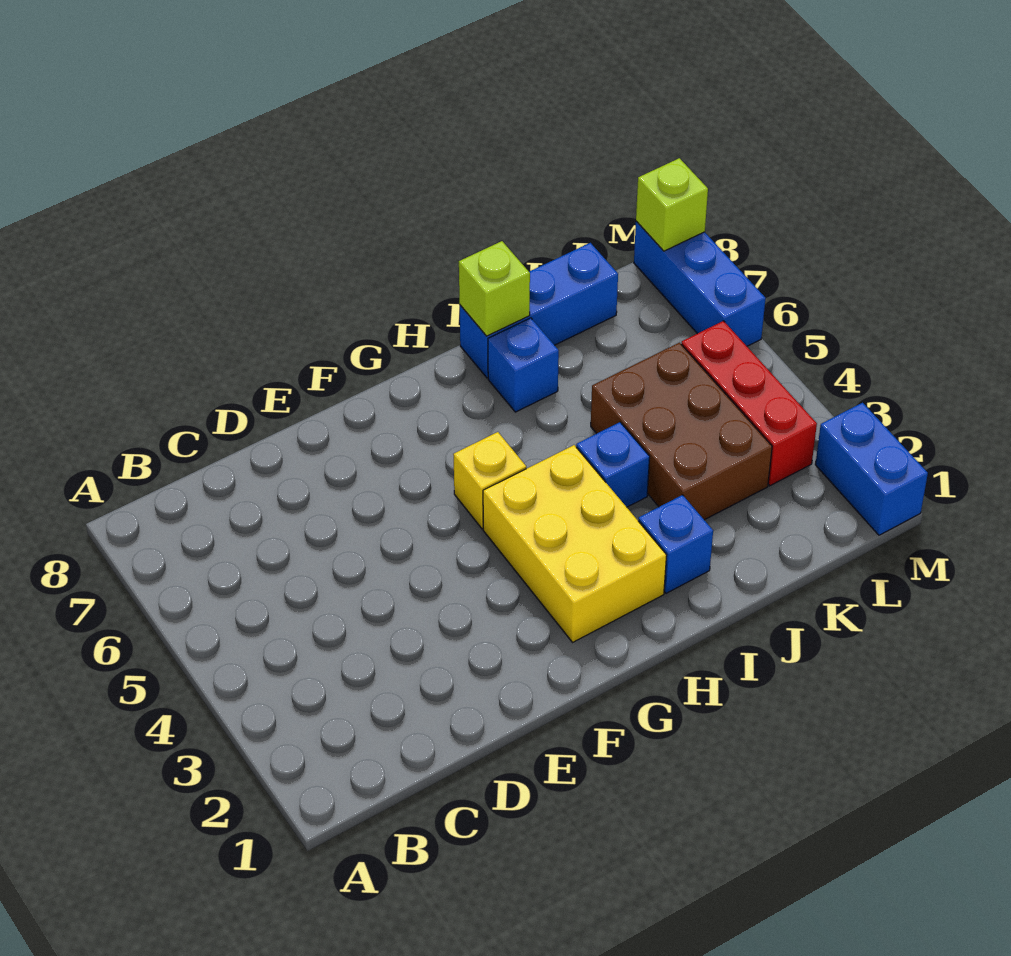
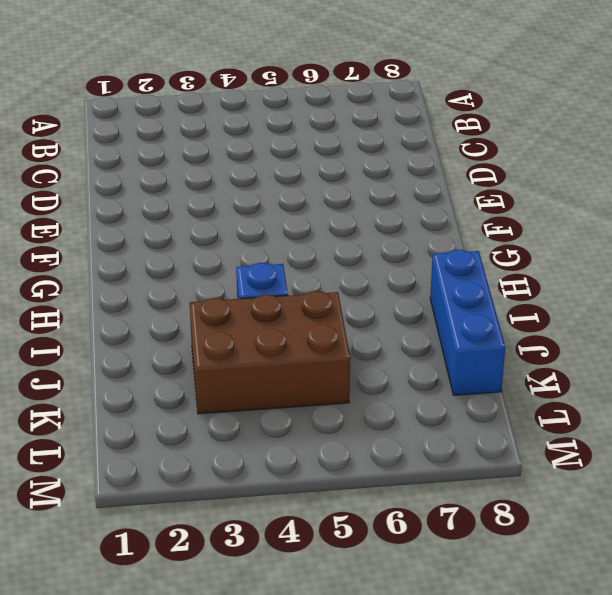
none -> yellow 2x3 brick [483,445,667,642]
none -> yellow 1x1 brick [453,432,526,529]
none -> blue 1x1 brick [638,495,713,593]

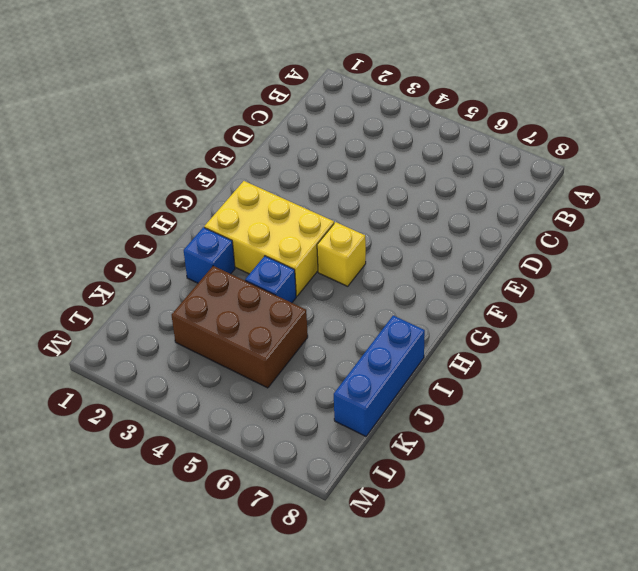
none -> blue 1x1 brick [488,318,559,412]
none -> red 1x3 brick [681,321,817,486]
none -> blue 1x2 brick [815,403,928,535]

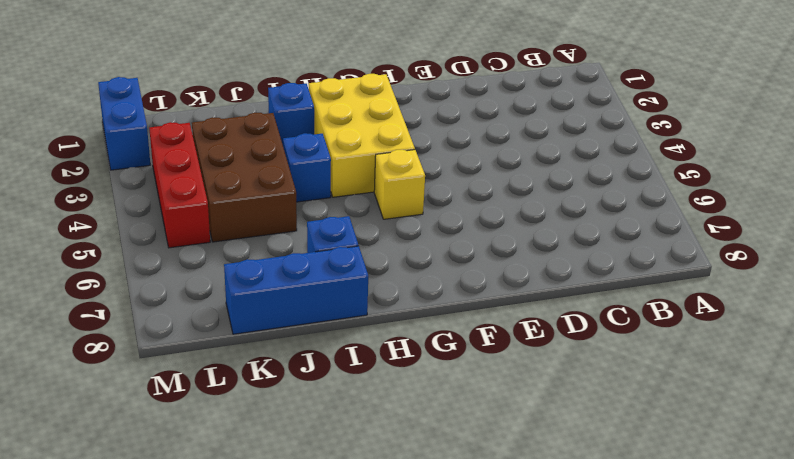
none -> blue 1x3 brick [634,221,766,346]
none -> lime 1x1 brick [459,241,530,336]
none -> lime 1x1 brick [636,158,708,251]

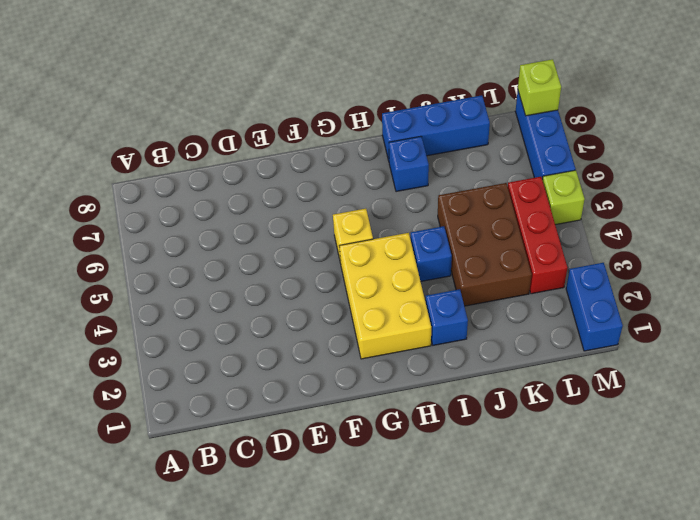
lime 1x1 brick [542,170,585,225] -> lime 1x1 brick moved to [459,241,530,336]

